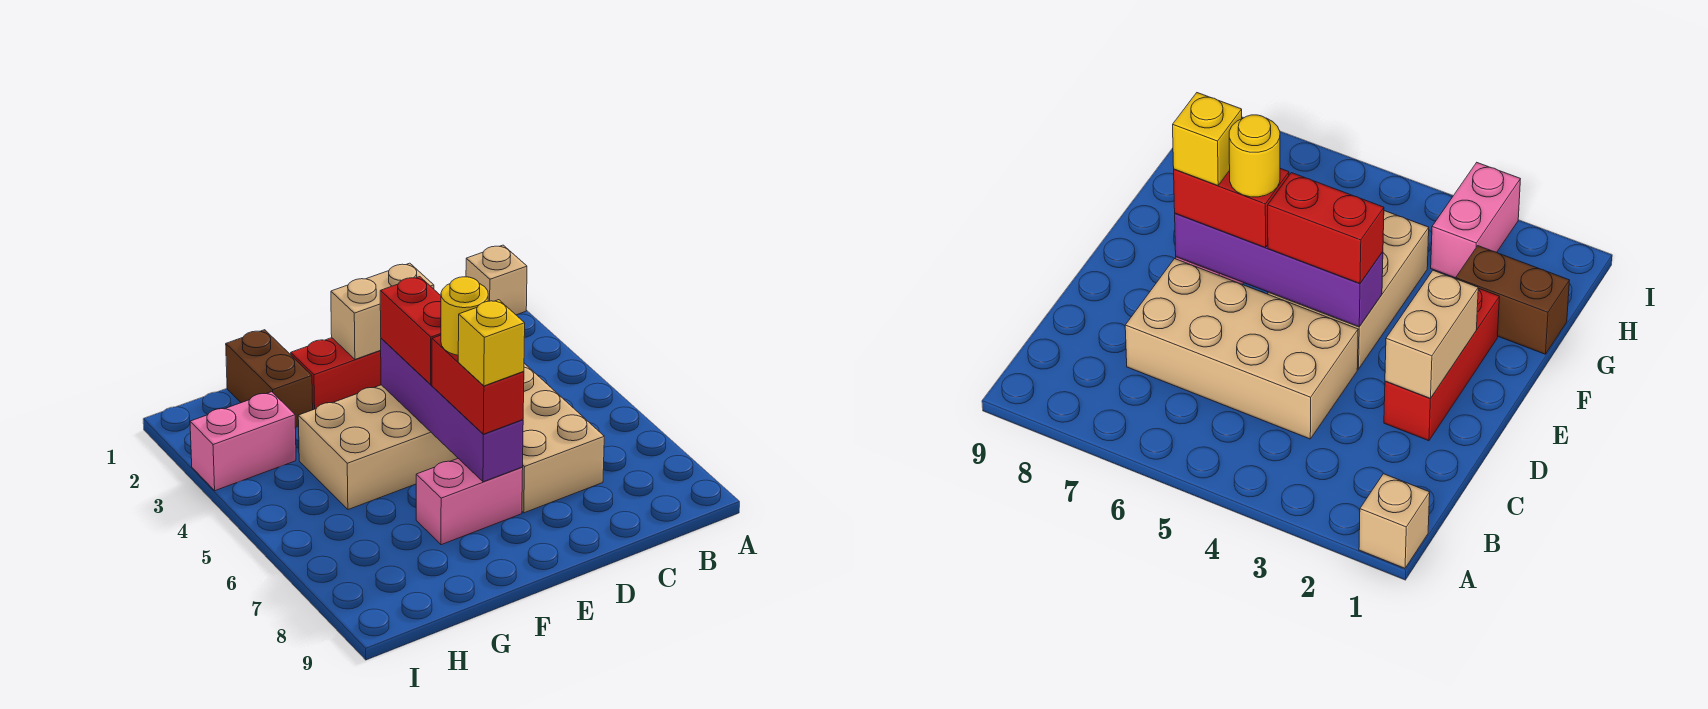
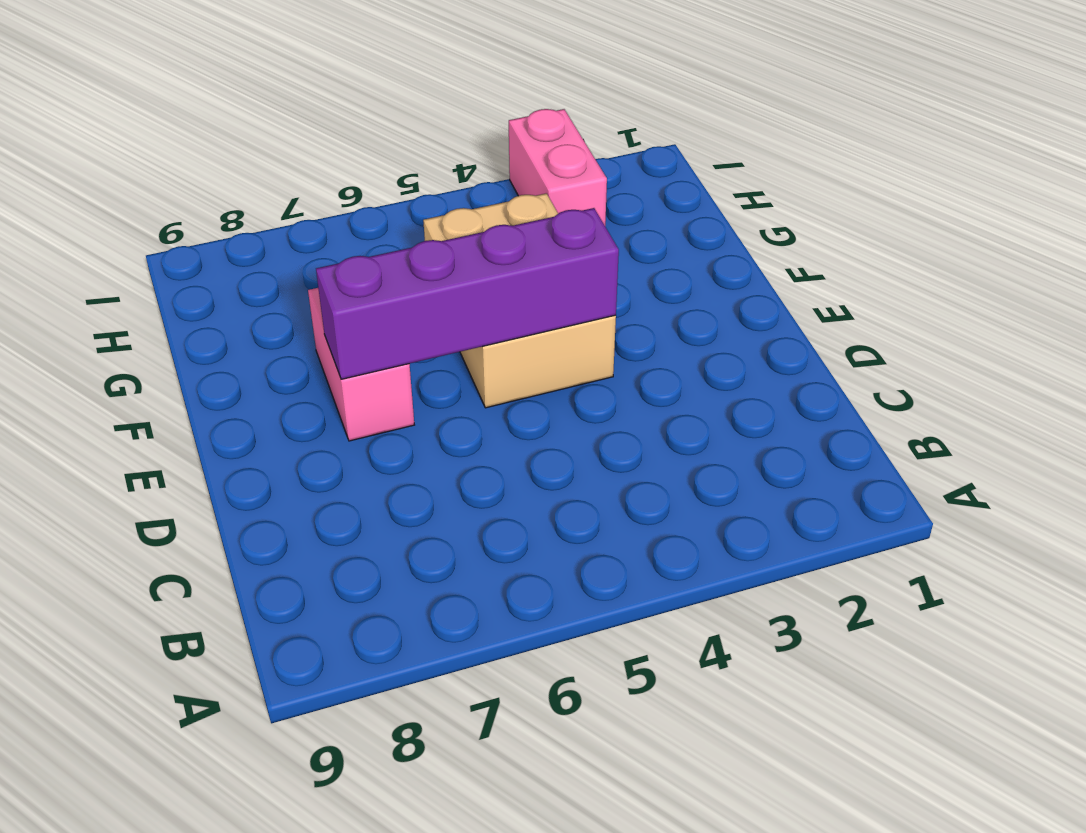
none -> tan 1x1 brick [466,245,527,315]
none -> tan 2x4 brick [522,363,604,513]
none -> red 1x3 brick [291,338,381,410]

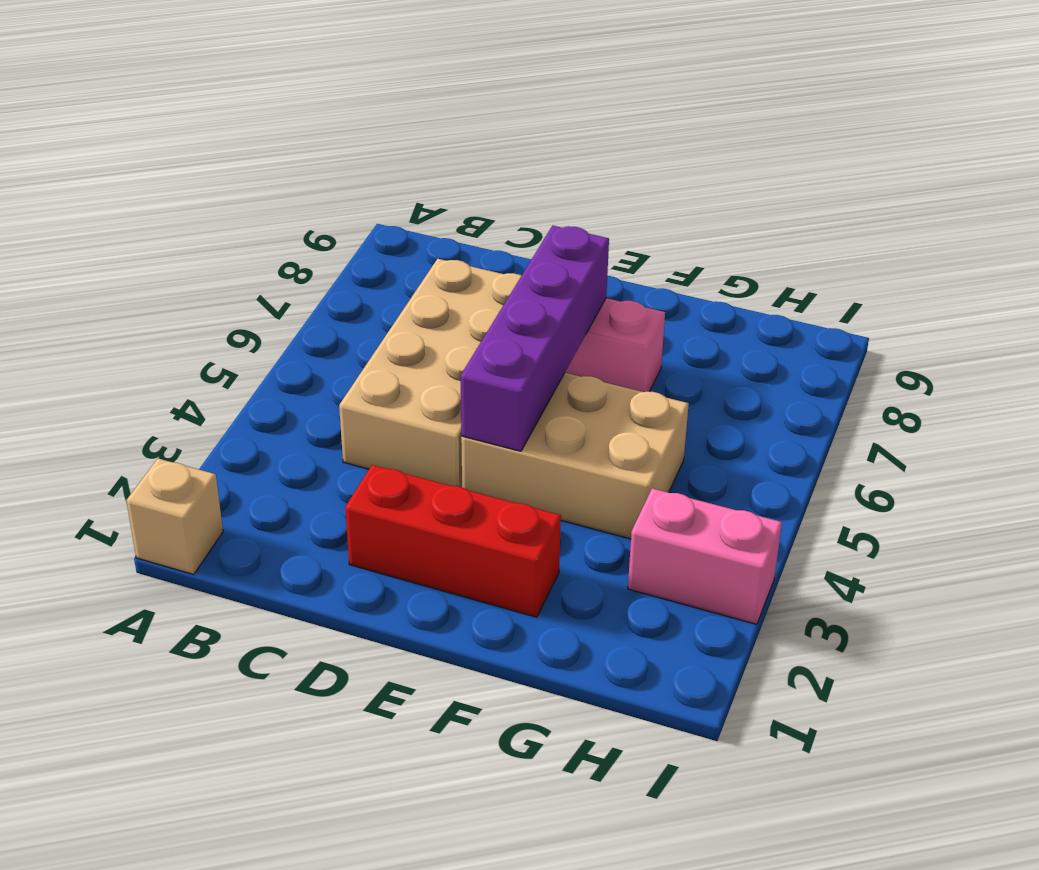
none -> brown 1x2 brick [226,330,313,428]
none -> tan 1x2 brick [331,263,434,359]
none -> red 1x2 brick [380,277,441,384]

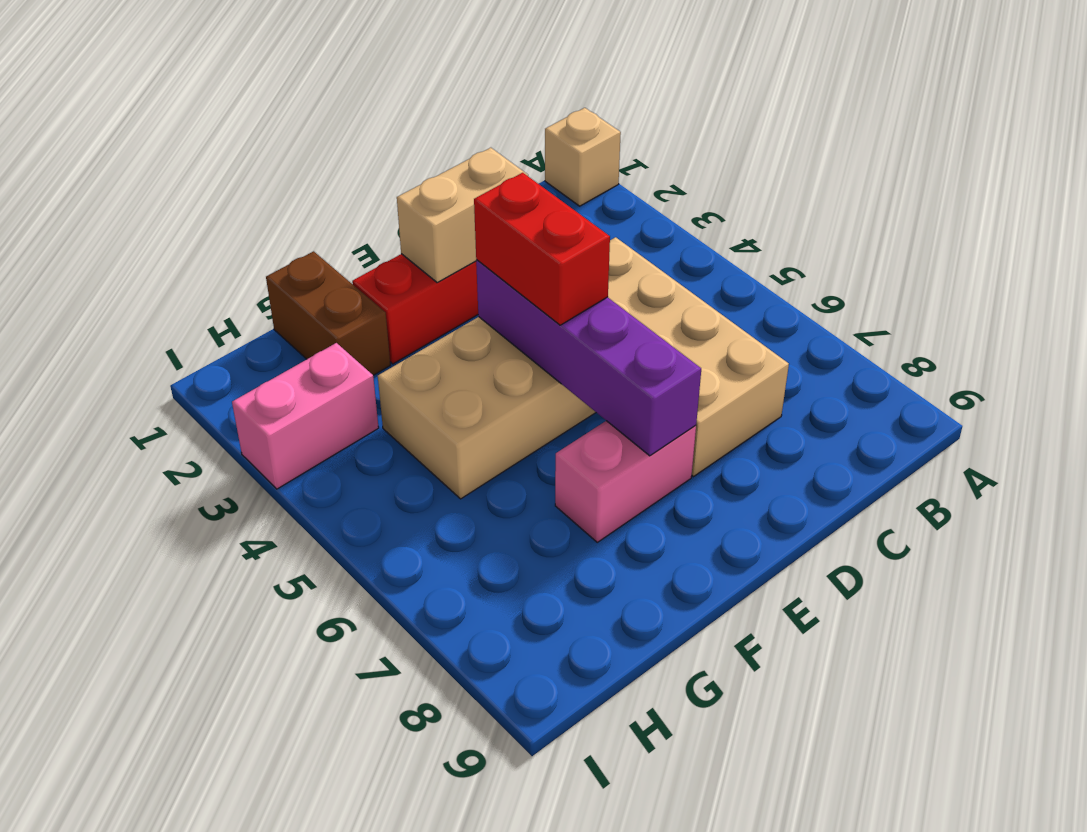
none -> red 1x2 brick [432,335,524,434]
none -> yellow 1x1 round brick [441,277,488,355]
none -> yellow 1x1 brick [458,300,525,386]

